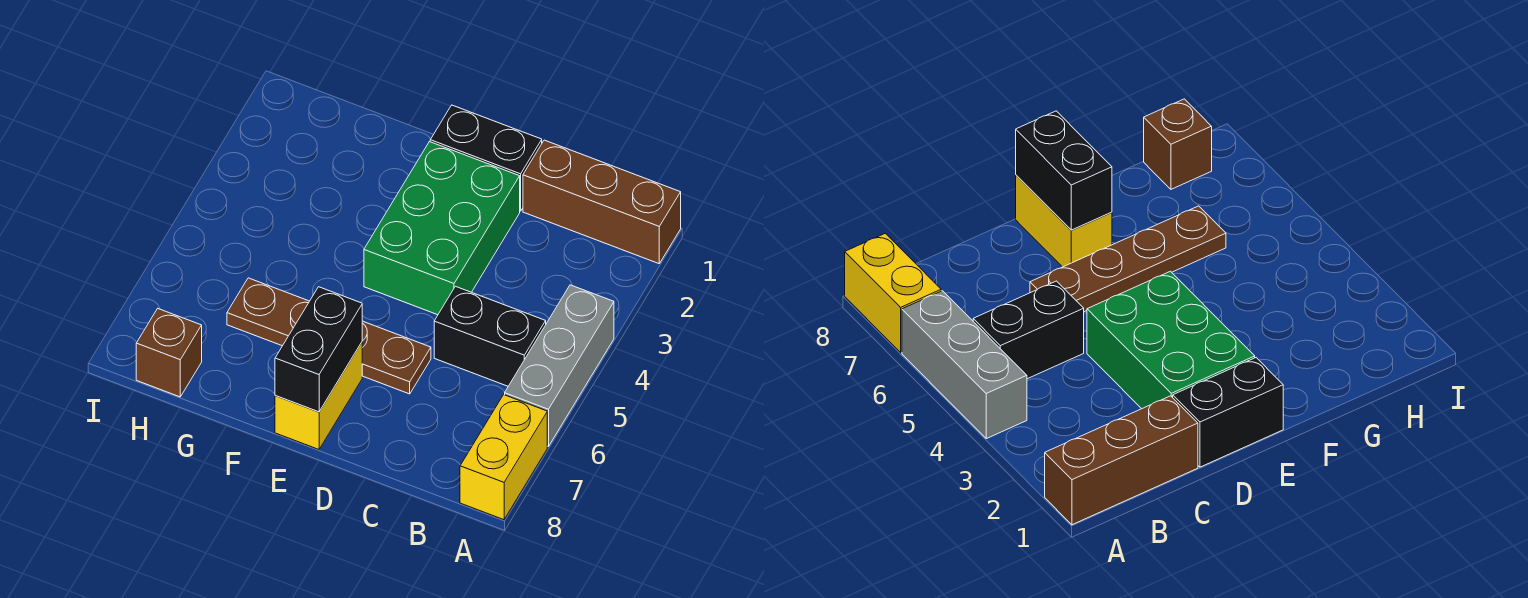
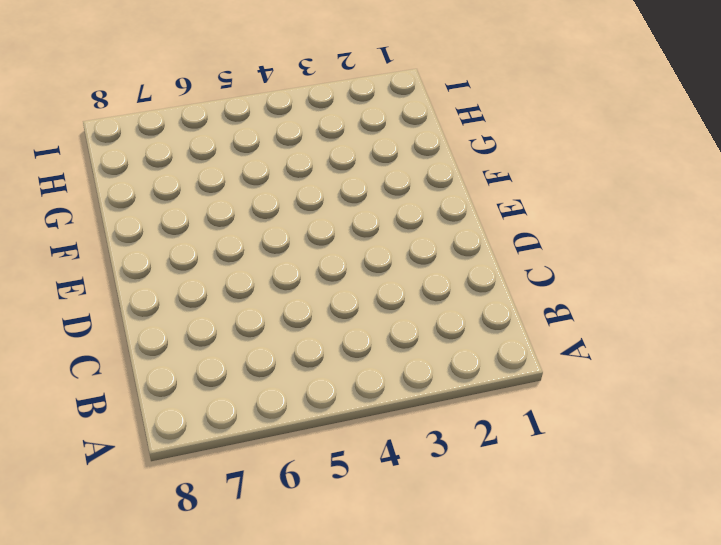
none -> brown 1x3 brick [523,140,681,264]
none -> grey 1x3 brick [505,285,614,447]

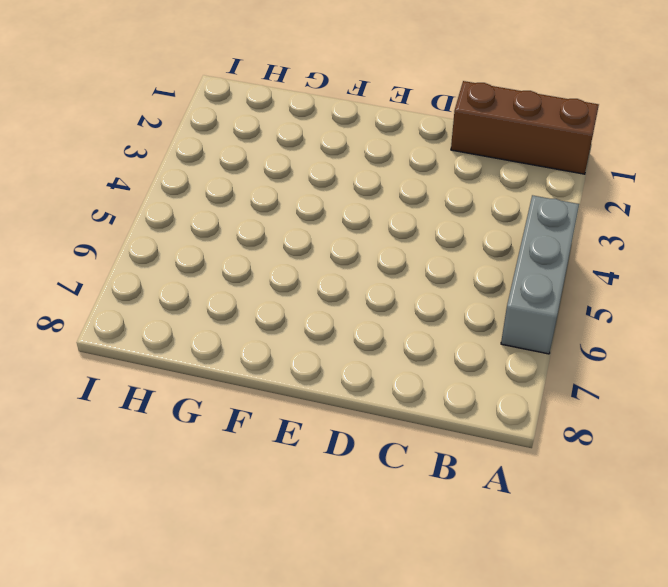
none -> yellow 1x2 brick [460,395,547,520]
none -> black 1x2 brick [434,286,546,386]

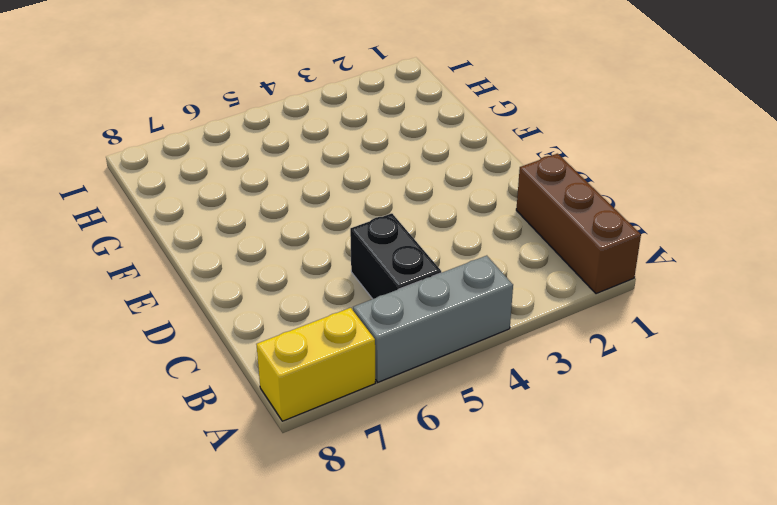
none -> black 1x2 brick [430,105,542,211]
none -> green 2x3 brick [364,142,520,315]

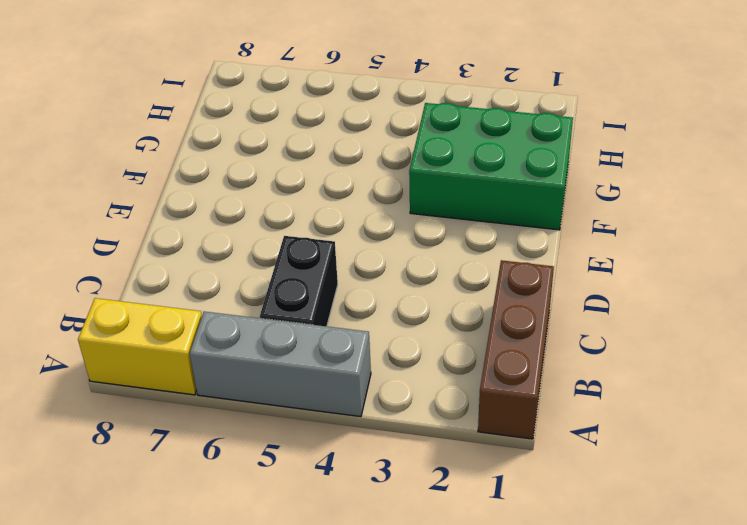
green 2x3 brick [409,103,573,230] -> green 2x3 brick moved to [364,142,520,315]
none -> black 1x2 brick [430,105,542,211]
none -> brown 1x4 plate [227,278,431,394]

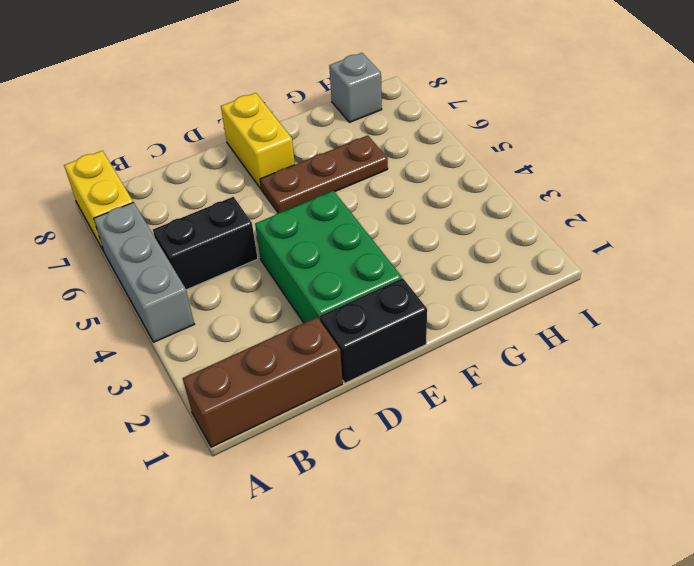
brown 1x3 plate [260,135,388,213] -> brown 1x4 plate [227,278,431,394]
grey 1x1 brick [329,53,382,122] -> brown 1x1 brick [136,309,202,397]
none -> black 1x2 brick [275,287,362,412]

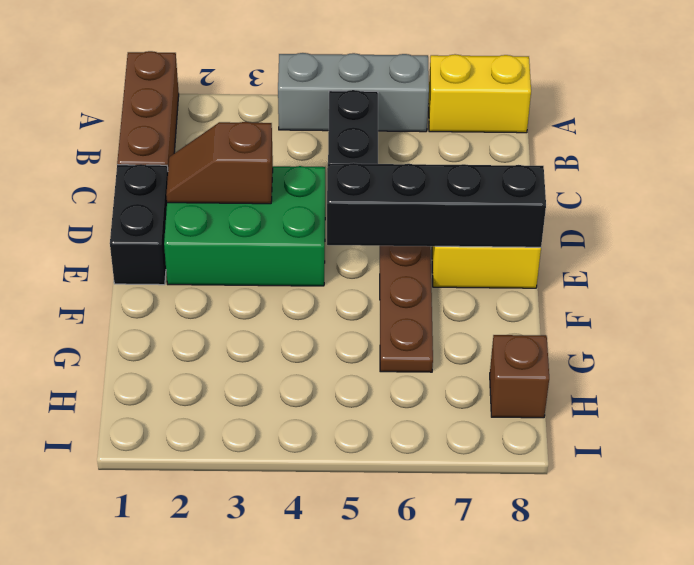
brown 1x2 slope [166,122,273,204] -> none
black 1x4 brick [327,163,546,247] -> black 1x2 brick [275,287,362,412]

